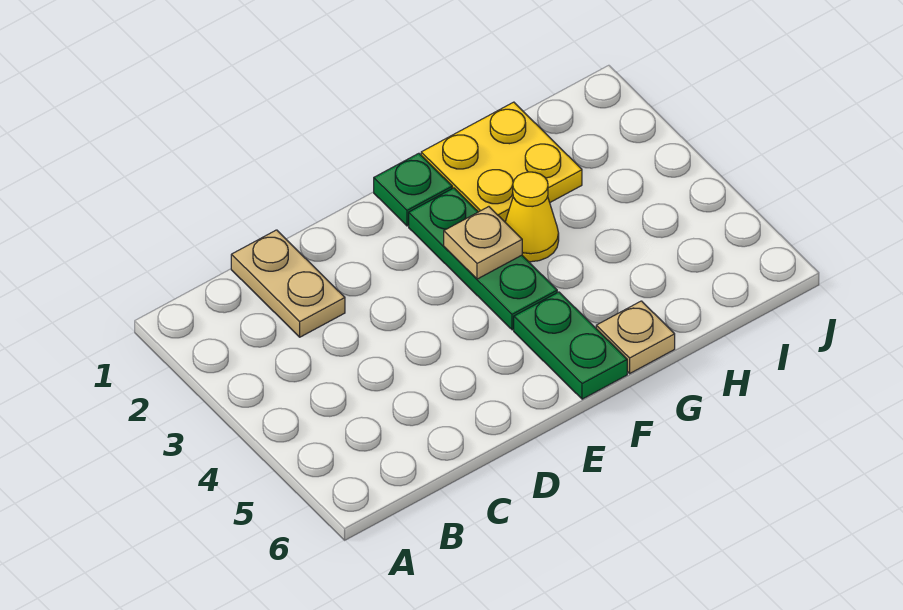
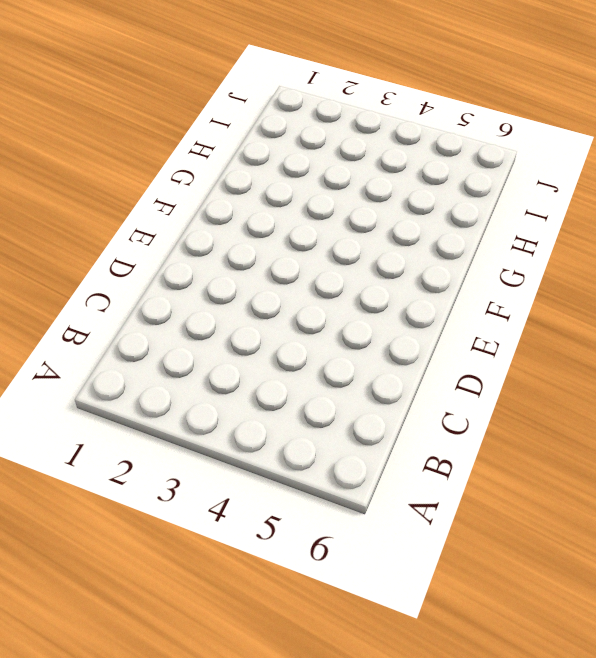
none -> tan 1x2 plate [231,230,345,337]
none -> green 1x1 plate [374,153,452,226]

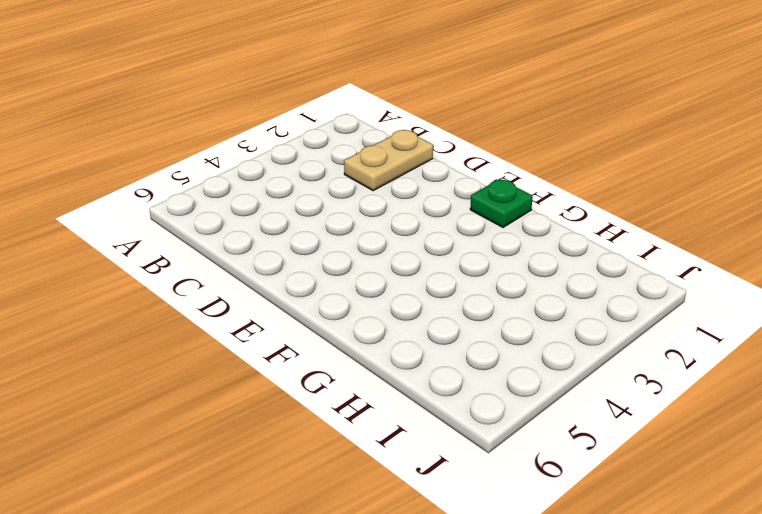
none -> green 1x3 plate [409,188,557,330]
none -> green 1x2 plate [514,292,627,399]

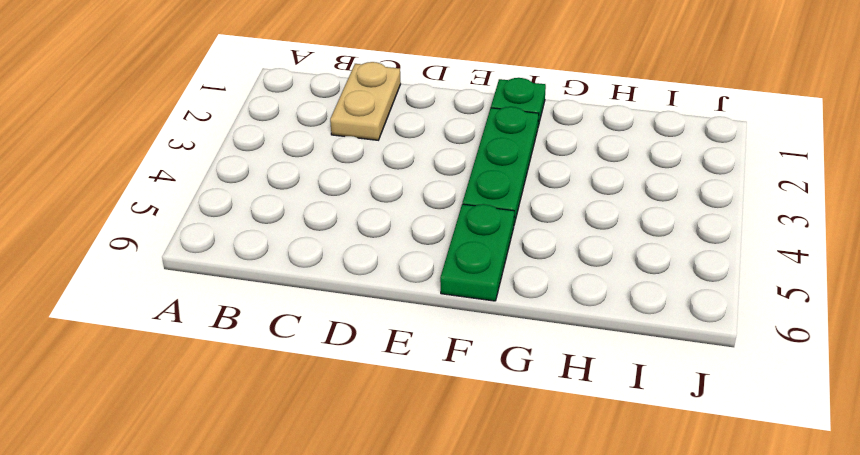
none -> yellow 2x2 plate [421,102,582,222]
none -> yellow 1x1 cone [505,172,559,262]

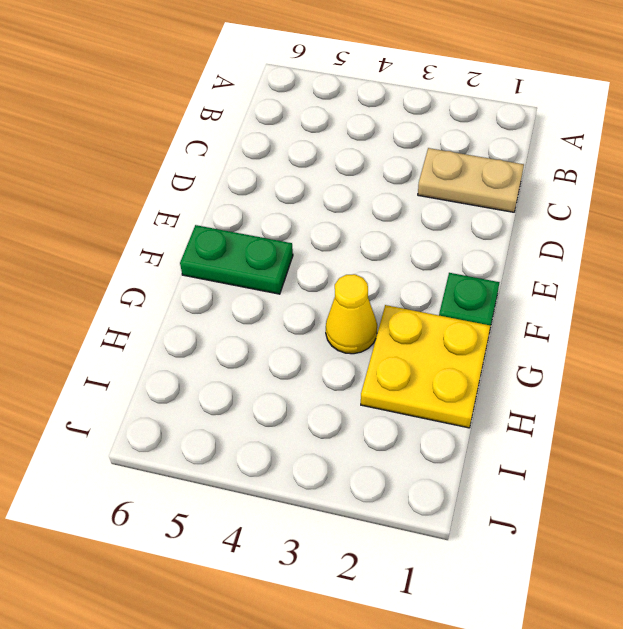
none -> green 1x3 plate [409,188,557,330]
none -> tan 1x1 plate [596,301,675,373]

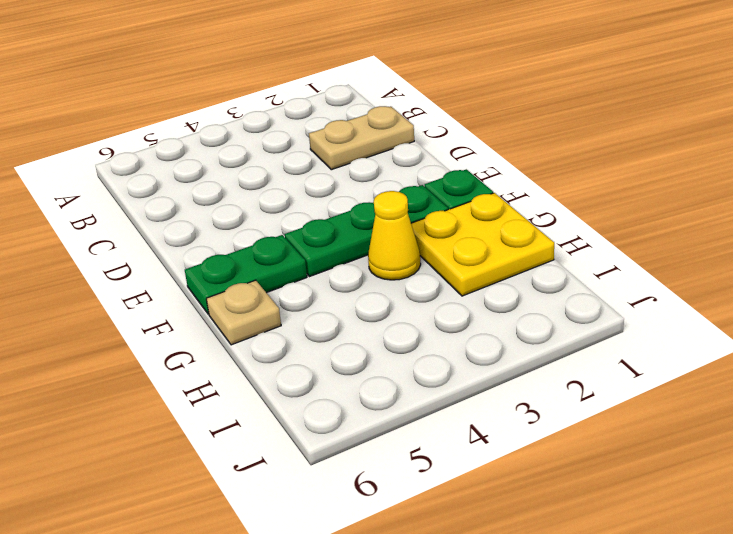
none -> tan 1x1 plate [444,207,522,279]

